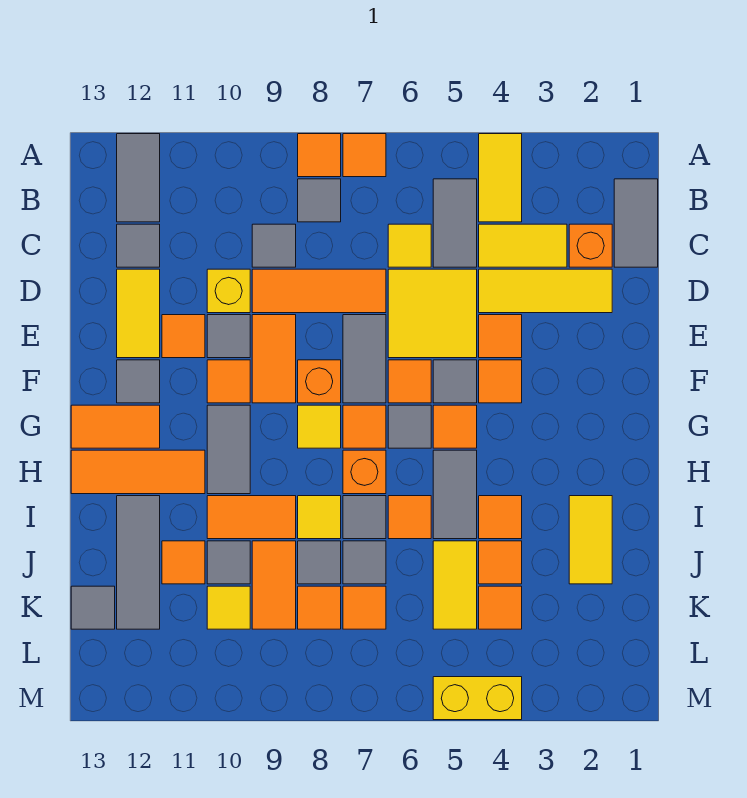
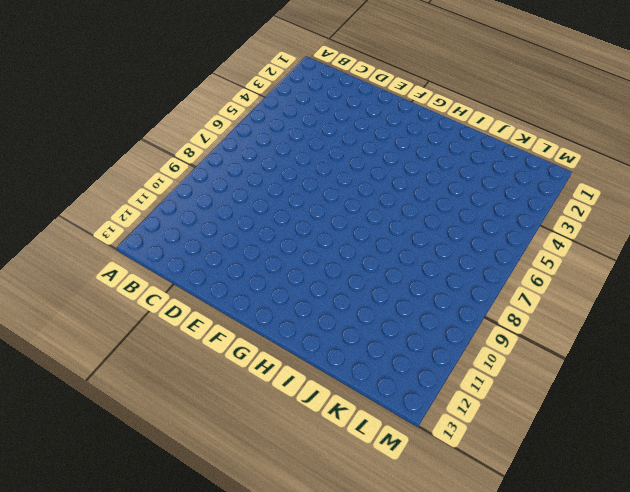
none -> yellow 1x2 tile [479,134,522,222]
none -> orange 1x1 tile [343,134,386,177]
none -> orange 1x1 tile [298,134,341,177]
none -> grey 1x2 tile [117,134,160,222]

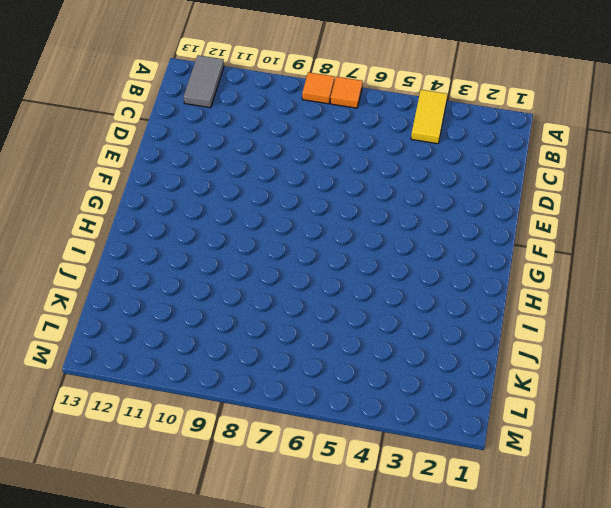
none -> grey 1x2 tile [614,179,658,267]
none -> grey 1x2 tile [433,179,477,267]
none -> grey 1x1 tile [298,179,341,222]
none -> orange 1x1 brick [569,224,612,267]

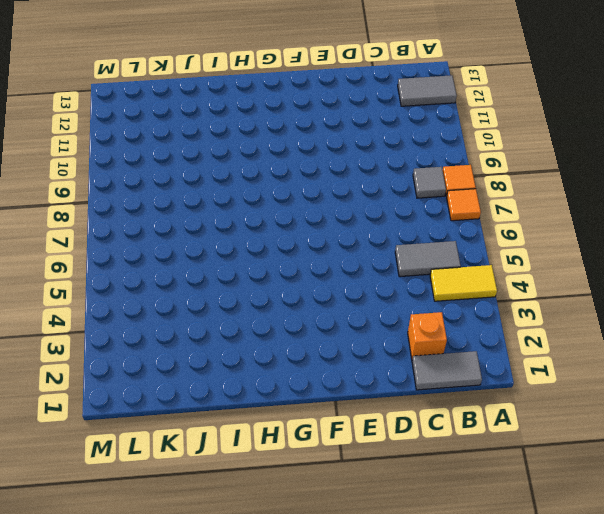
none -> yellow 1x2 tile [479,224,567,267]
none -> yellow 1x1 tile [388,224,431,267]
none -> grey 1x1 tile [252,224,296,267]
none -> grey 1x1 tile [117,224,160,267]

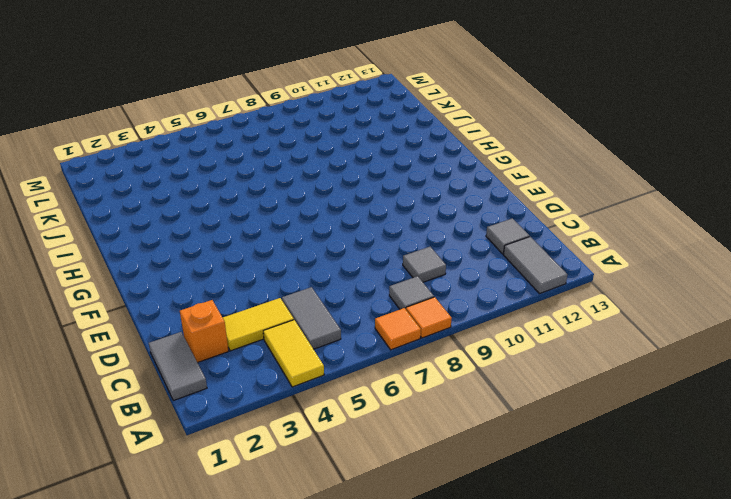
none -> yellow 1x1 tile [388,224,431,267]
none -> yellow 1x3 tile [479,269,612,313]
none -> yellow 2x2 tile [388,269,477,358]
none -> orange 1x3 tile [252,269,386,313]

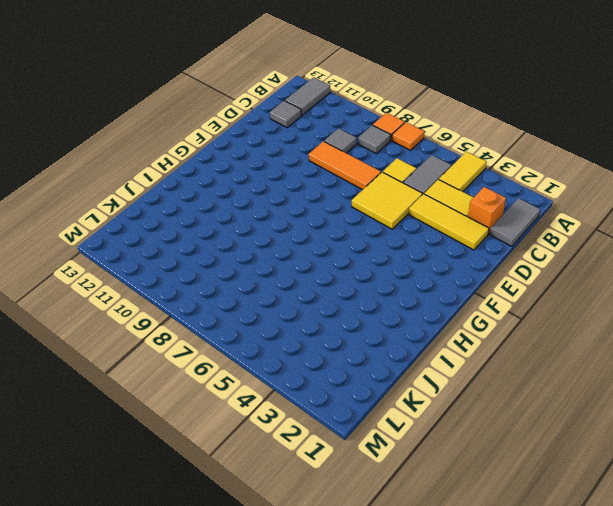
none -> yellow 1x1 brick [207,269,250,313]
none -> yellow 1x2 tile [117,269,160,358]
none -> orange 1x1 tile [479,315,522,358]
none -> grey 1x2 tile [343,315,386,403]

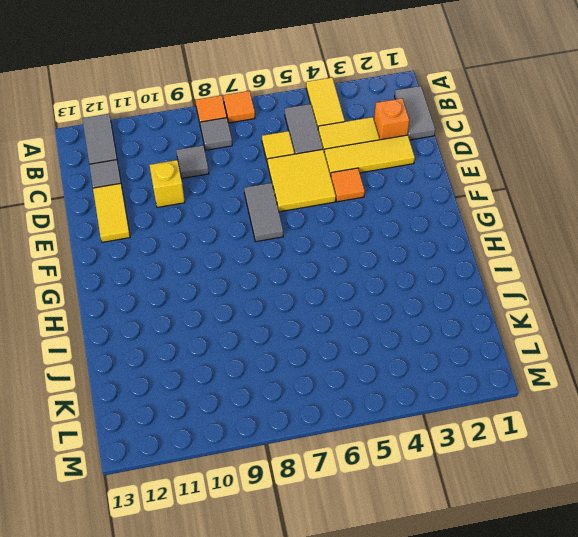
none -> orange 1x3 tile [252,269,386,313]
none -> orange 1x2 tile [252,315,296,403]
none -> grey 1x1 tile [207,315,250,358]
none -> orange 1x1 tile [162,315,205,358]

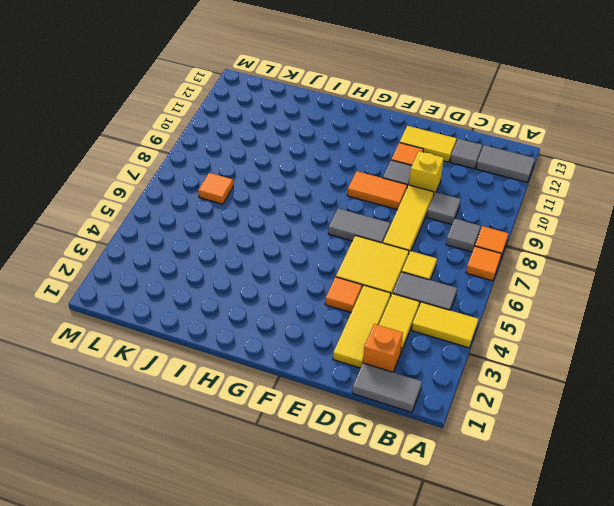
yellow 1x3 tile [383,185,434,253] -> orange 1x3 tile [252,269,386,313]
none -> orange 1x1 tile [479,360,522,403]
none -> grey 1x1 tile [433,360,477,403]
none -> orange 1x1 tile [388,360,431,403]
none -> orange 1x1 brick [298,360,341,403]

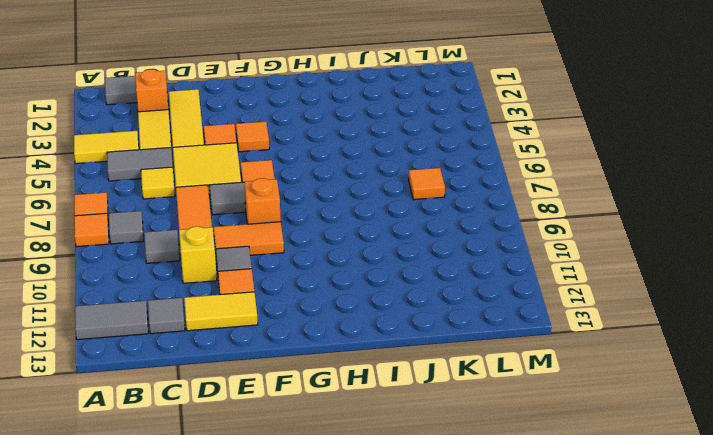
none -> grey 1x1 tile [433,360,477,403]
none -> orange 1x1 tile [207,360,250,403]
none -> grey 1x1 tile [117,360,160,403]
none -> orange 1x1 tile [433,405,477,448]

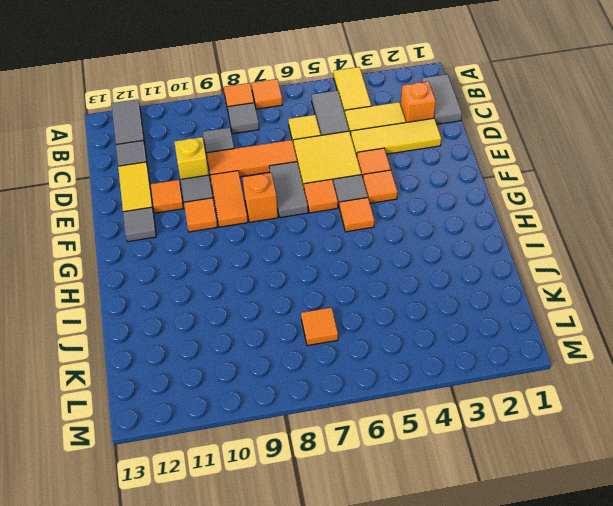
none -> grey 1x1 tile [388,405,431,448]
none -> orange 1x1 tile [343,405,386,448]
none -> yellow 1x1 tile [298,405,341,448]
none -> grey 1x2 tile [207,405,250,494]

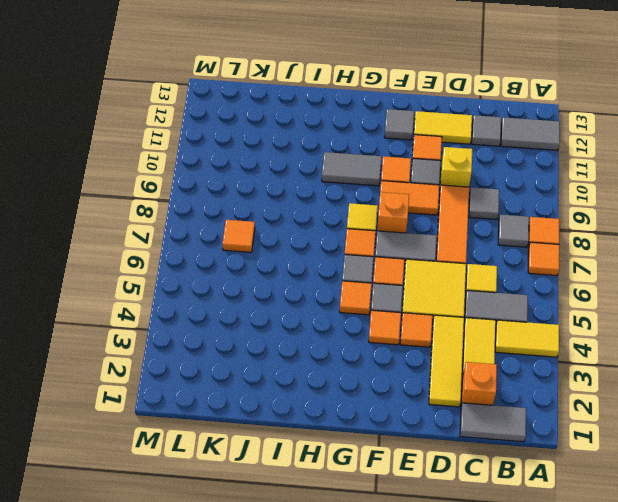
none -> orange 1x2 tile [71,405,160,448]
none -> grey 1x2 tile [433,450,477,539]
none -> orange 1x1 brick [343,450,386,494]
none -> orange 1x3 tile [71,450,205,494]

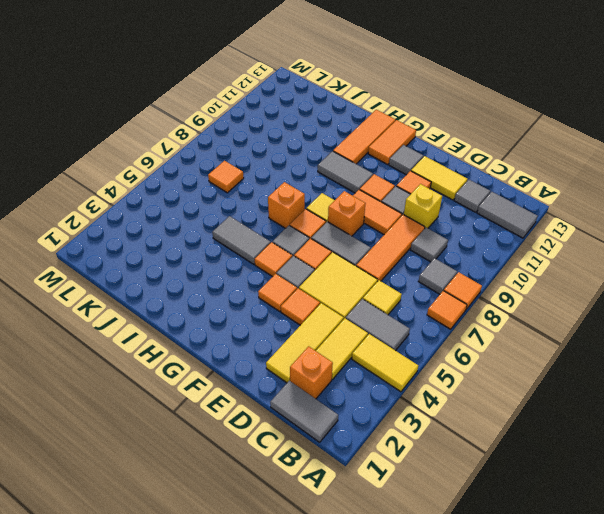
none -> yellow 1x2 tile [569,496,612,584]
none -> orange 1x1 tile [479,496,522,539]
none -> orange 1x1 tile [388,496,431,539]
none -> grey 1x1 tile [343,496,386,539]

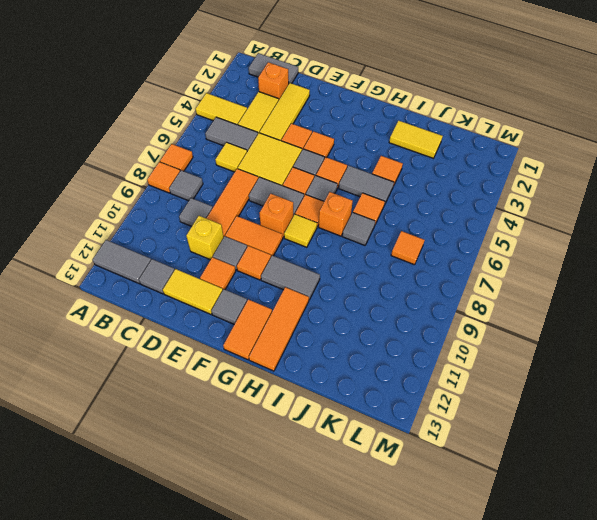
none -> yellow 1x1 tile [298,496,341,539]
none -> orange 1x2 tile [207,496,296,539]
none -> grey 1x3 tile [117,496,160,629]
none -> orange 1x1 tile [479,541,522,584]

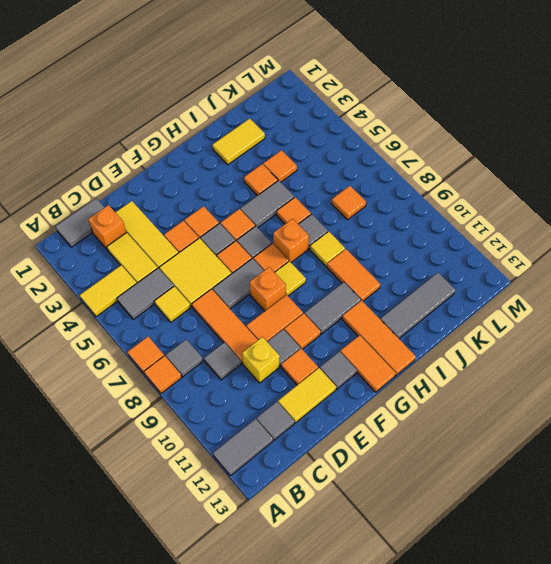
none -> yellow 1x2 tile [433,541,477,629]
none -> grey 1x1 tile [343,541,386,584]
none -> grey 1x1 tile [298,541,341,584]
none -> orange 1x2 tile [252,541,296,629]

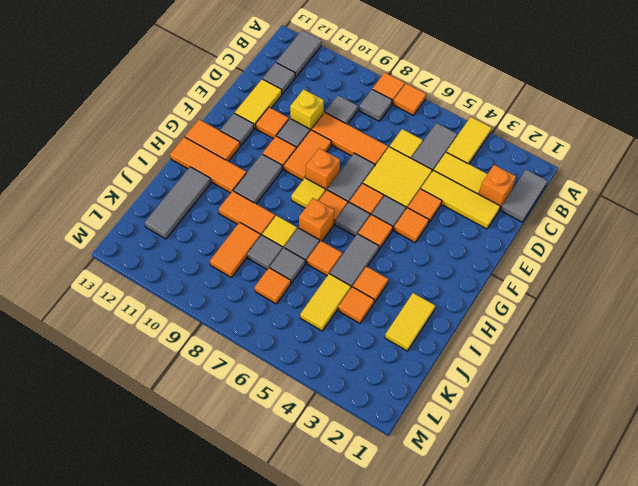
none -> grey 1x1 tile [207,541,250,584]
none -> orange 1x1 tile [162,541,205,584]
none -> orange 1x1 tile [479,586,522,629]
none -> orange 1x1 tile [298,586,341,629]

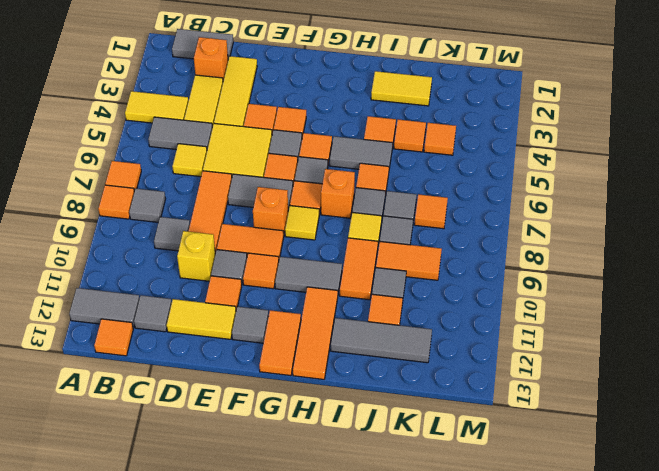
orange 1x1 tile [94,319,133,356] -> orange 1x1 tile moved to [298,586,341,629]
none -> yellow 1x2 tile [433,541,477,629]
none -> yellow 1x1 tile [207,586,250,629]
none -> grey 1x1 tile [71,586,115,629]
none -> yellow 1x2 brick [433,677,522,720]

